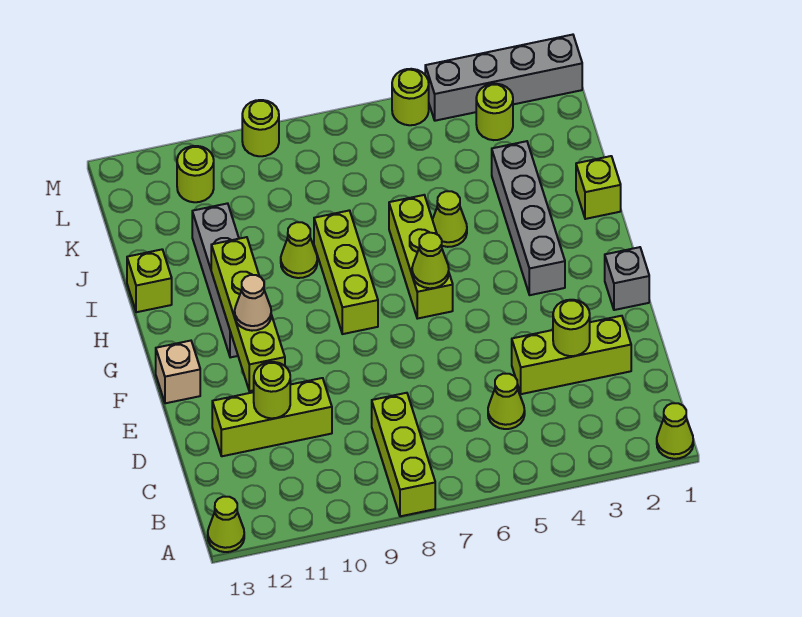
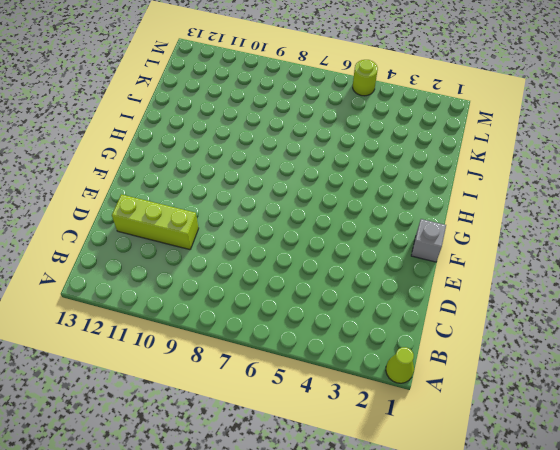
none -> lime 1x3 brick [372,393,435,516]
none -> lime 1x1 cone [208,497,244,552]
none -> lime 1x1 cone [488,374,525,429]

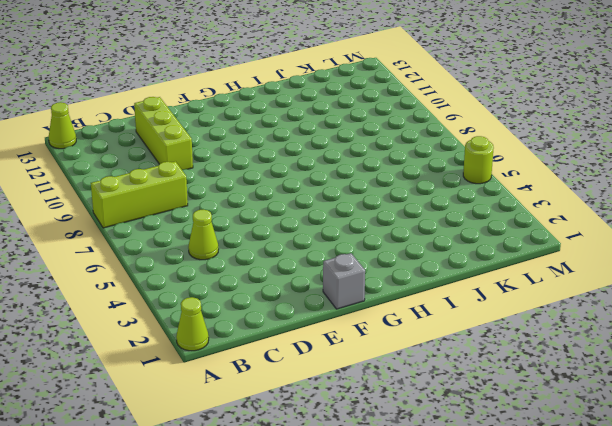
none -> lime 1x3 brick [512,316,631,394]
none -> tan 1x1 brick [156,341,200,403]
none -> grey 1x4 brick [492,141,565,295]

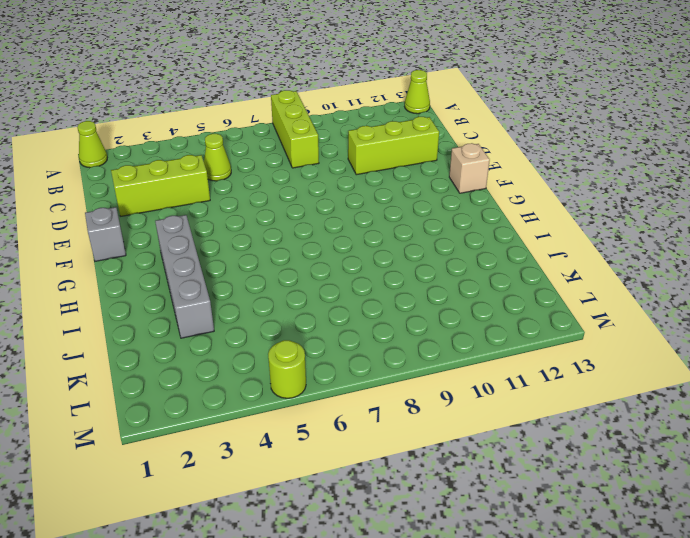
none -> lime 1x3 brick [389,195,453,319]
none -> lime 1x3 brick [314,210,378,334]
none -> grey 1x4 brick [192,203,239,358]

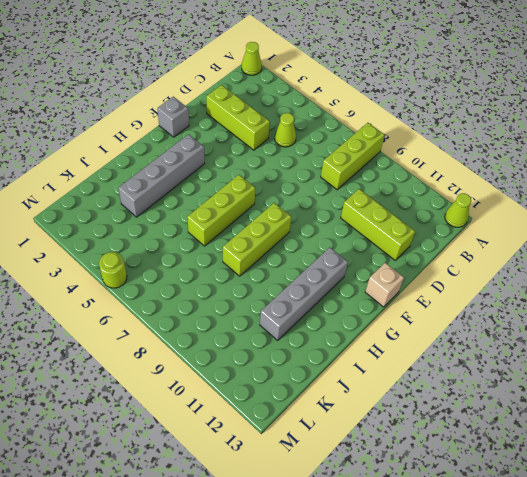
none -> lime 1x1 brick [576,156,621,219]
none -> lime 1x1 cone [432,191,467,247]
none -> lime 1x1 cone [281,222,317,278]

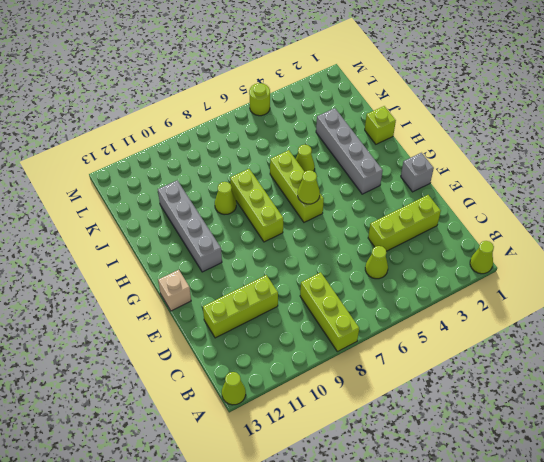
none -> lime 1x1 brick [127,250,172,312]
none -> lime 1x1 round brick [476,84,513,140]
none -> lime 1x1 round brick [177,146,214,202]

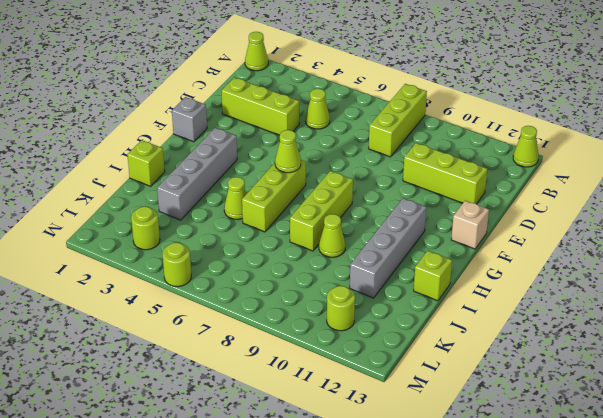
none -> grey 1x4 brick [425,35,582,121]
none -> lime 1x1 round brick [242,100,279,156]
none -> lime 1x1 round brick [553,300,590,356]

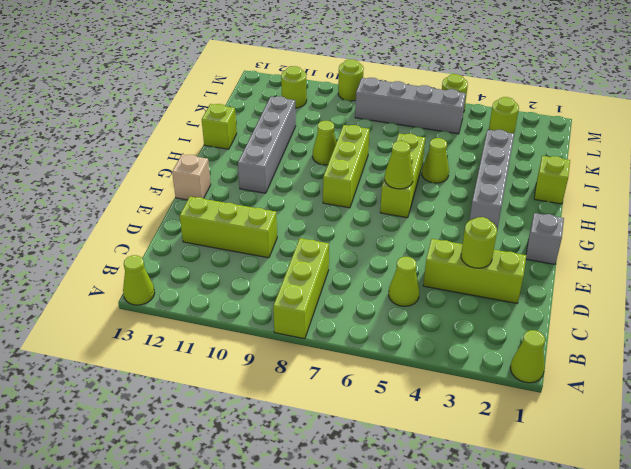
grey 1x4 brick [355,78,466,134] -> grey 1x4 brick moved to [425,35,582,121]
none -> lime 1x1 round brick [254,362,290,418]
none -> lime 1x4 brick [211,237,285,391]
none -> tan 1x1 cone [235,275,271,331]

